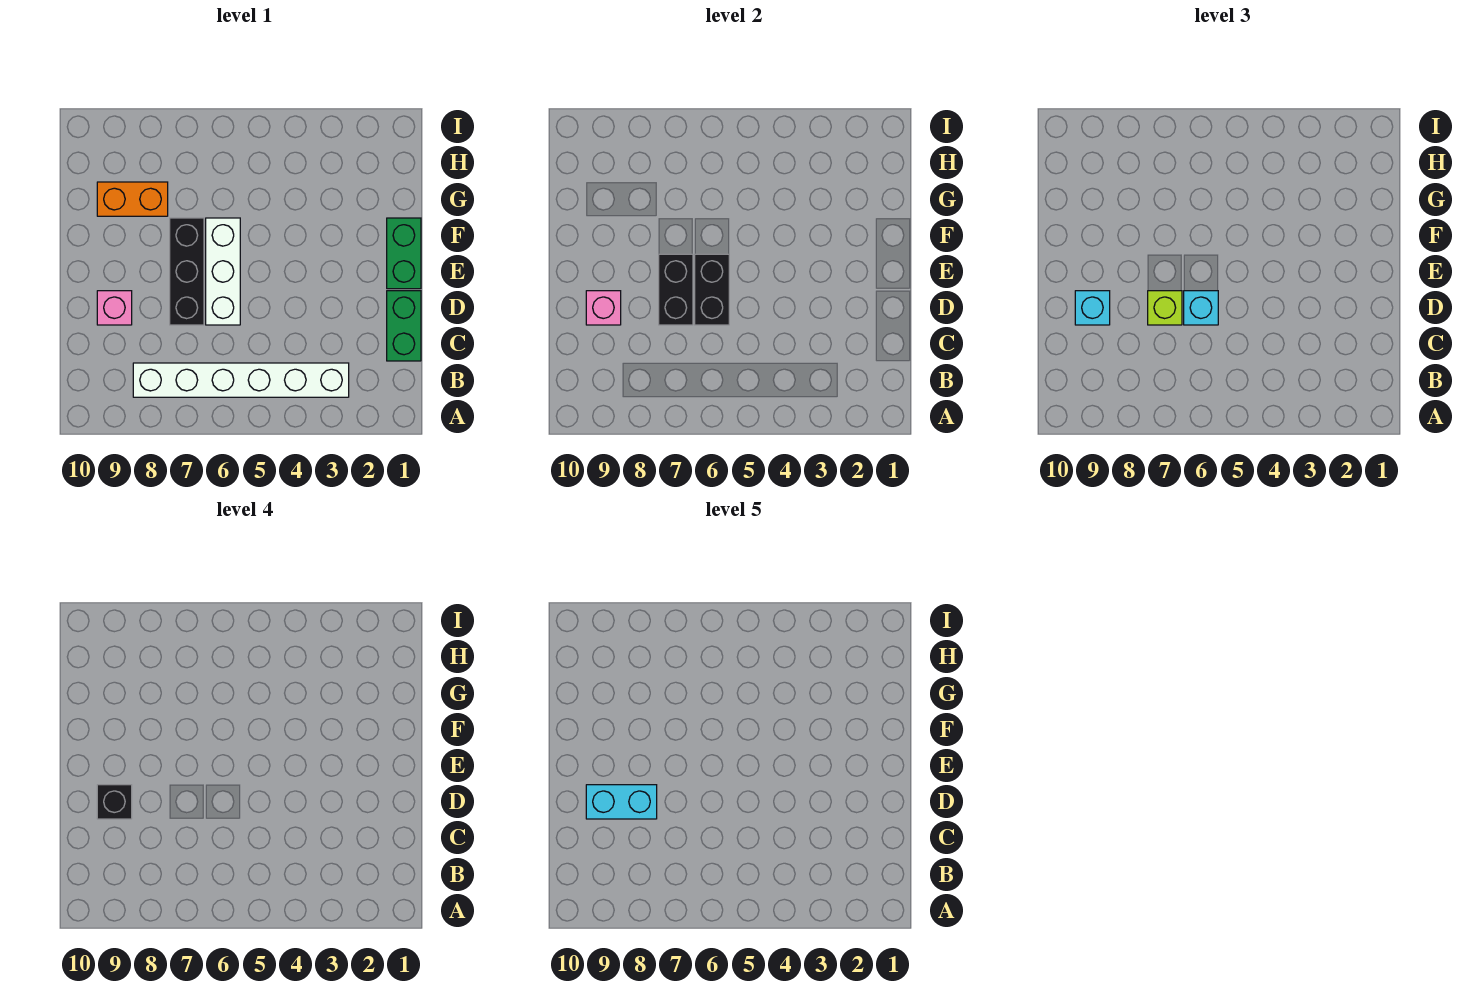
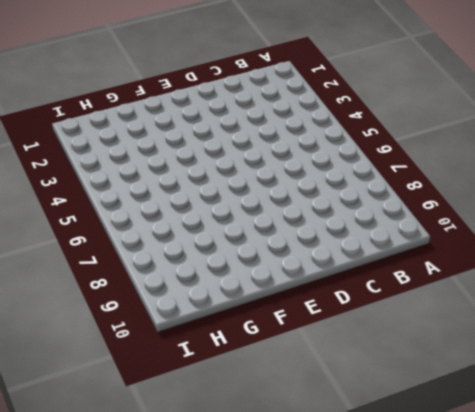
none -> white 1x6 brick [133,363,349,397]
none -> green 1x2 brick [387,291,421,361]
none -> white 1x3 brick [206,218,240,325]

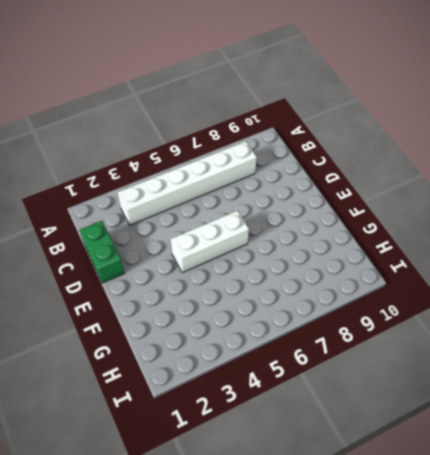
white 1x3 brick [170,211,249,273] -> white 1x3 brick turned to [206,218,240,325]
none -> black 1x3 brick [170,218,204,325]
none -> pink 1x1 brick [97,291,132,325]
none -> green 1x2 brick [387,218,421,289]

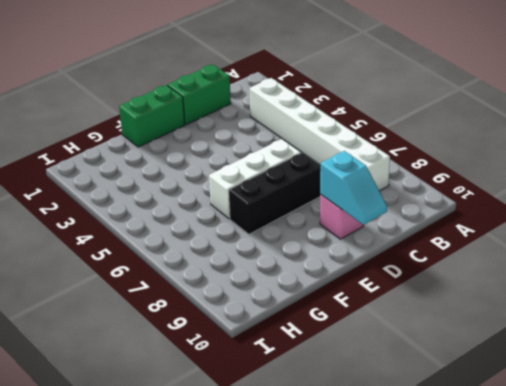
cyan 1x2 slope [320,151,387,225] -> pink 1x1 brick [586,291,621,325]
none -> orange 1x2 brick [97,182,168,216]
none -> black 1x2 brick [695,254,729,325]
none -> black 1x2 brick [659,254,693,325]

